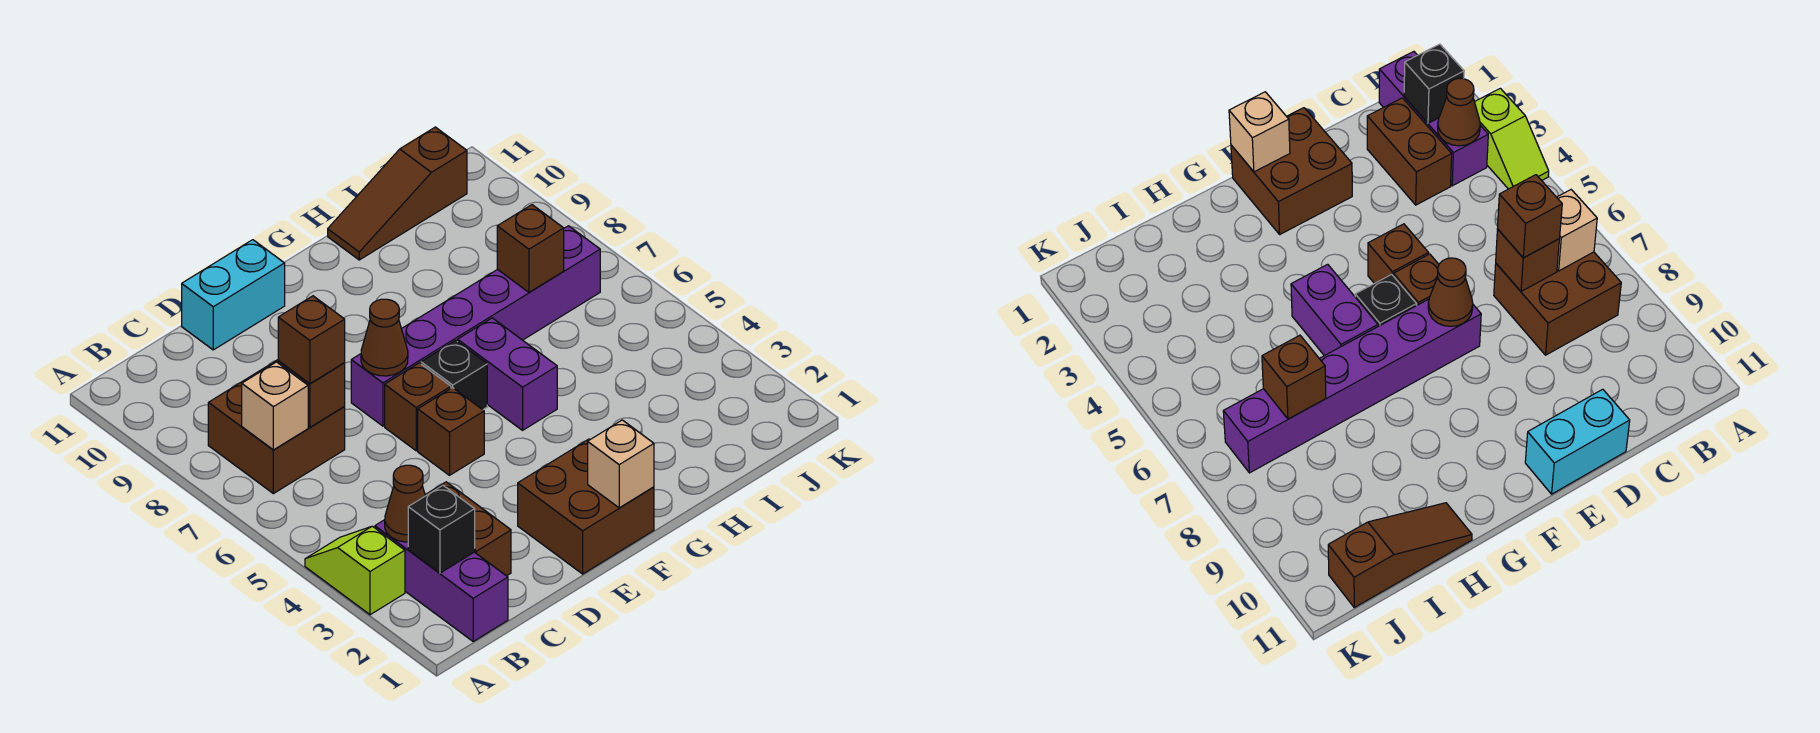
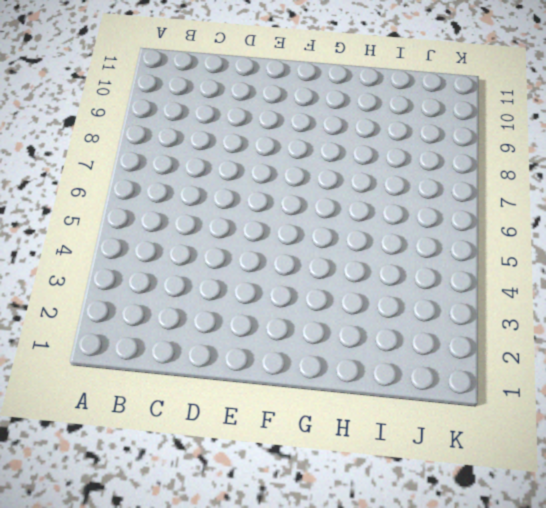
none -> lime 1x2 slope [305,526,405,615]
none -> purple 1x3 brick [375,520,508,641]
none -> brown 2x2 brick [208,360,345,494]

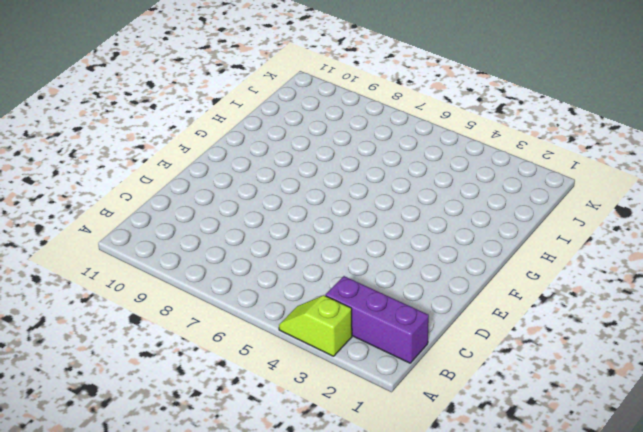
none -> brown 2x2 brick [208,360,345,494]
none -> brown 1x2 brick [425,482,511,576]
none -> cyan 1x2 brick [182,240,285,350]

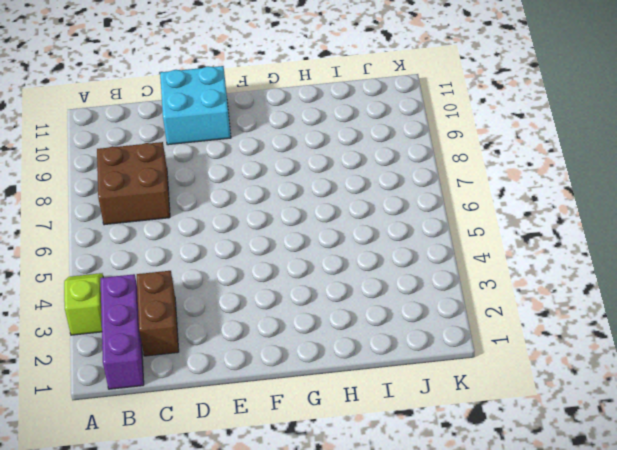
cyan 2x2 brick [160,66,231,145] -> cyan 1x2 brick [182,240,285,350]
none -> brown 2x2 brick [518,439,654,574]
none -> brown 1x1 brick [418,388,484,475]
none -> brown 1x1 brick [385,363,451,451]

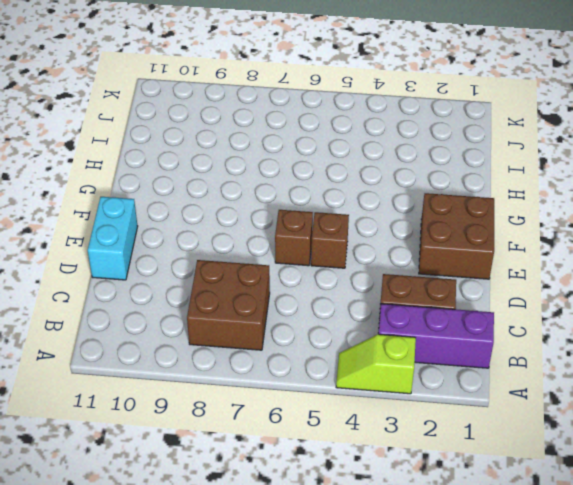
none -> purple 1x6 brick [351,226,600,426]
none -> black 1x1 brick [421,340,487,410]
none -> purple 1x2 brick [458,318,557,430]

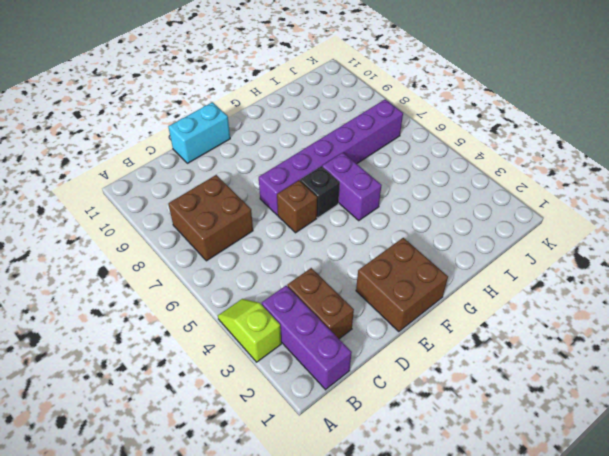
none -> brown 1x1 brick [418,388,484,475]
none -> brown 1x3 slope [328,127,467,260]
none -> black 1x1 brick [408,485,475,573]

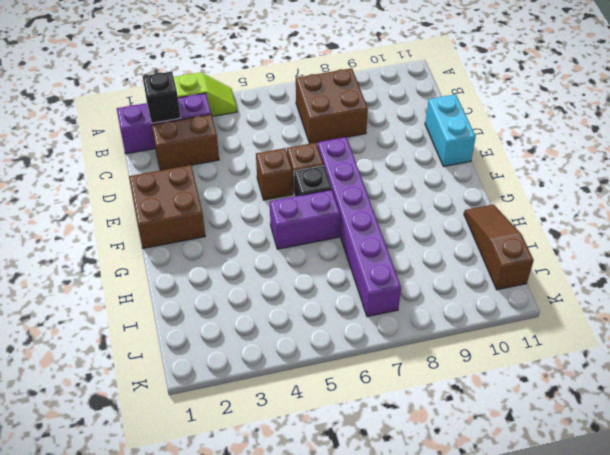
none -> brown 1x1 cone [385,465,425,542]
none -> tan 1x1 brick [242,362,308,450]
none -> brown 1x1 brick [278,361,345,427]

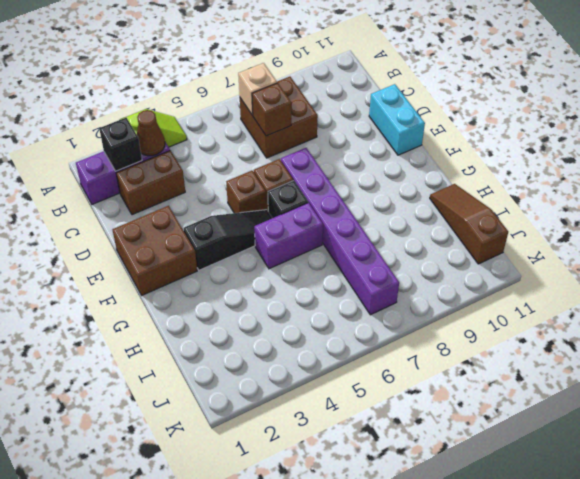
black 1x3 slope [183,210,272,270] -> none
none -> brown 1x1 cone [361,299,408,376]
none -> tan 1x1 brick [588,420,654,508]
none -> brown 1x1 brick [497,205,564,292]

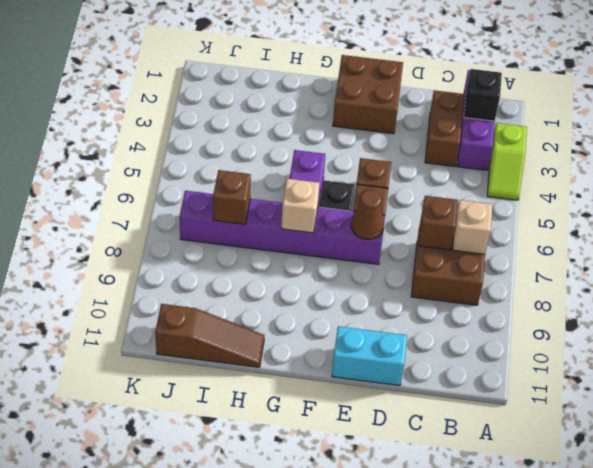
tan 1x1 brick [281,179,319,233] -> tan 1x1 brick moved to [588,420,654,508]
none -> brown 1x1 cone [385,465,425,542]
none -> brown 1x1 brick [278,296,345,384]

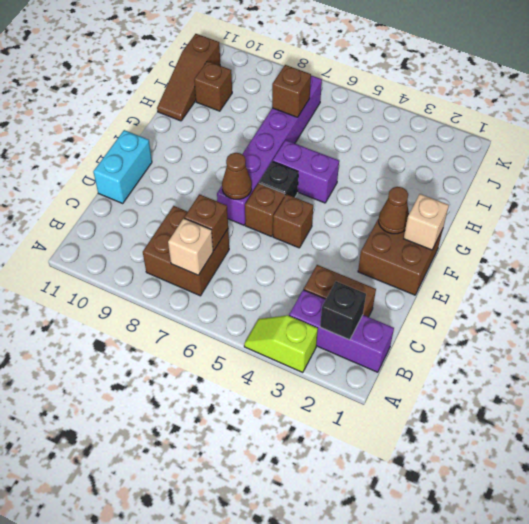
brown 1x1 cone [379,187,409,234] -> brown 1x1 cone moved to [385,465,425,542]
brown 1x1 brick [194,61,232,111] -> brown 1x1 brick moved to [278,296,345,384]

